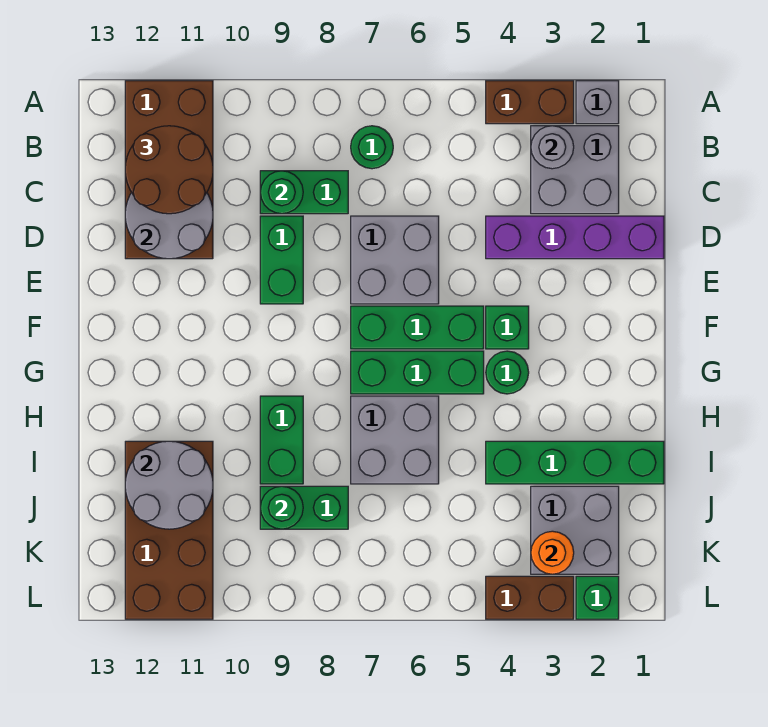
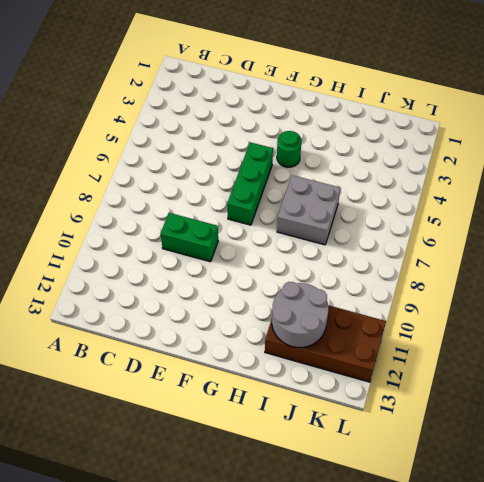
none -> grey 1x1 brick [576,81,619,124]
none -> brown 1x2 brick [486,81,574,124]
none -> brown 2x4 brick [125,81,213,259]

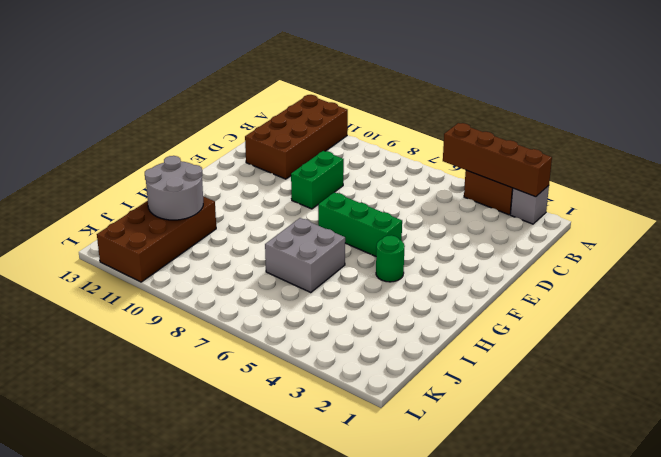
brown 1x4 brick [443,123,552,197] -> none
none -> grey 2x2 brick [531,126,619,214]
none -> green 1x1 round brick [351,126,393,169]
none -> green 1x2 brick [260,171,348,214]

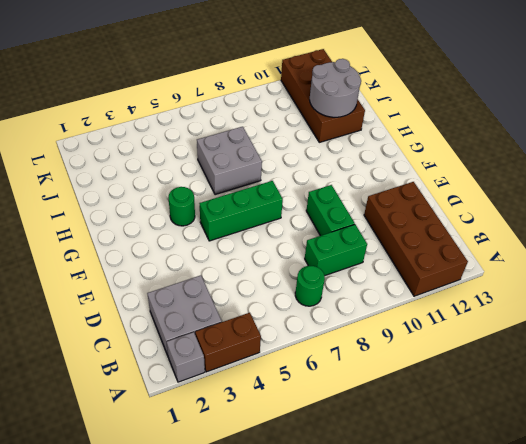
none -> purple 1x4 brick [486,216,664,259]
none -> grey 2x2 brick [351,216,439,304]
none -> green 1x1 brick [486,306,529,349]

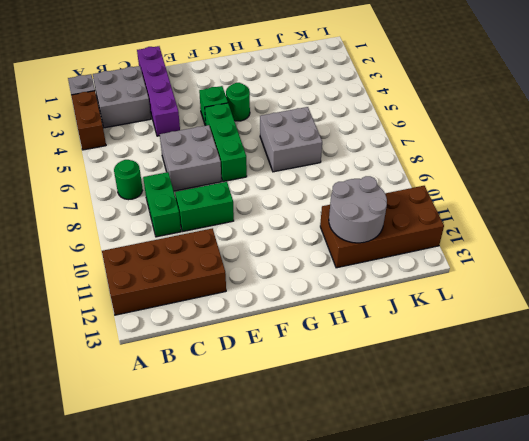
none -> green 1x3 brick [351,351,484,394]
none -> green 1x2 brick [260,396,303,484]
none -> green 1x4 brick [486,441,664,484]

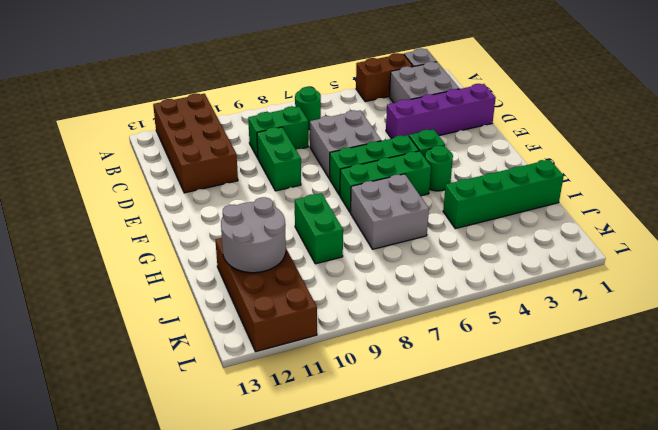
none -> grey 2x2 brick [531,486,619,574]
none -> green 1x2 brick [260,486,348,529]
none -> green 1x1 brick [576,576,619,619]

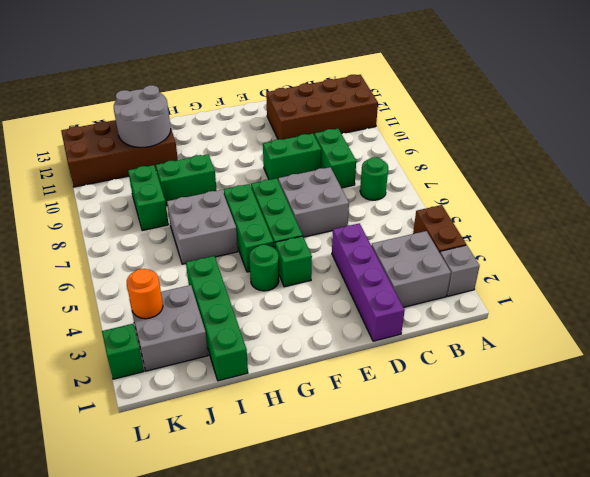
none -> brown 1x2 brick [486,576,574,619]
none -> grey 1x1 round brick [531,126,574,169]
none -> green 1x1 round brick [260,171,303,214]

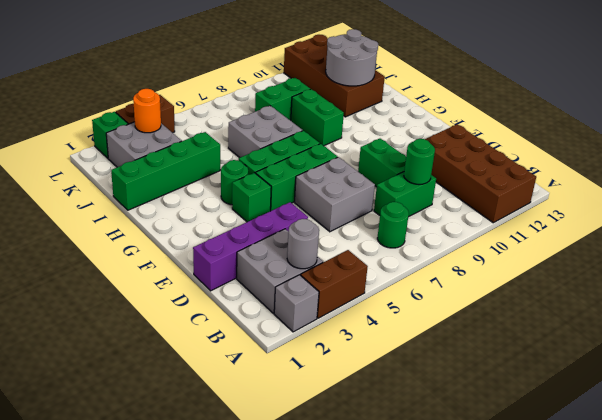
none -> grey 2x2 round brick [125,192,213,259]
none -> green 1x1 round brick [260,486,303,529]
none -> brown 2x2 round brick [125,126,213,214]

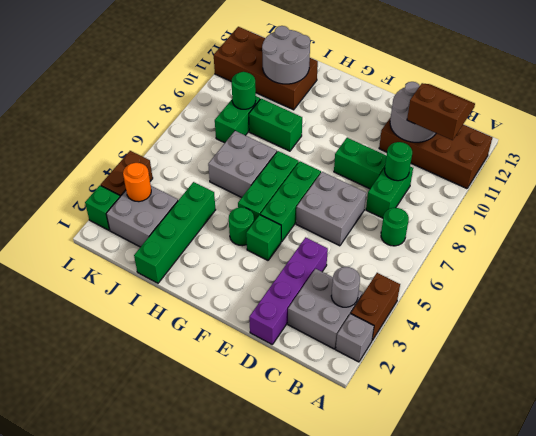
brown 2x2 slope [407,83,475,140] -> brown 2x2 round brick [125,126,213,214]

